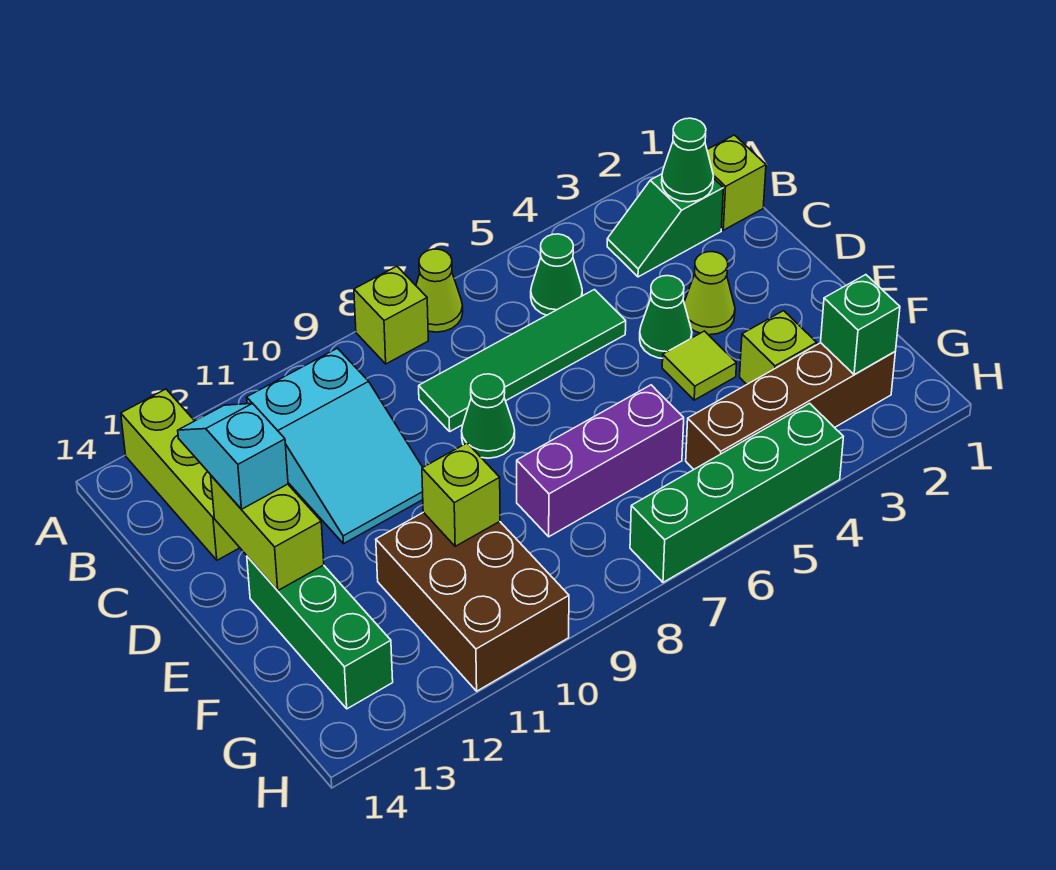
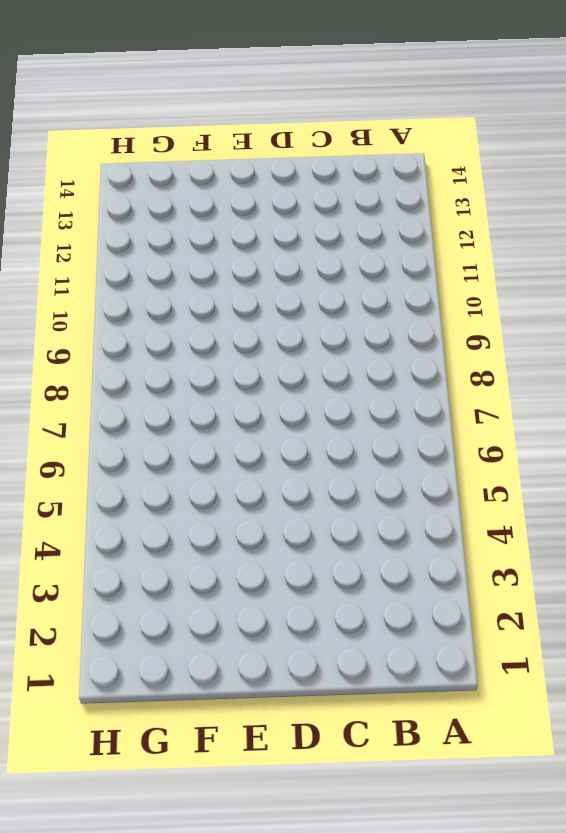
none -> lime 1x1 cone [416,249,463,332]
none -> lime 1x1 brick [354,266,428,364]
none -> lime 1x3 brick [121,389,240,560]

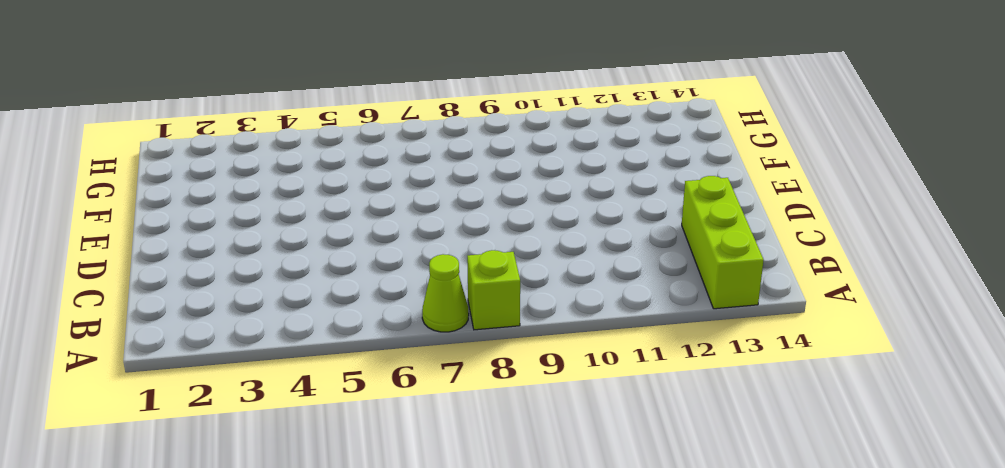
none -> lime 1x1 brick [707,135,766,230]
none -> green 1x2 slope [607,174,723,277]
none -> green 1x1 cone [531,234,582,315]

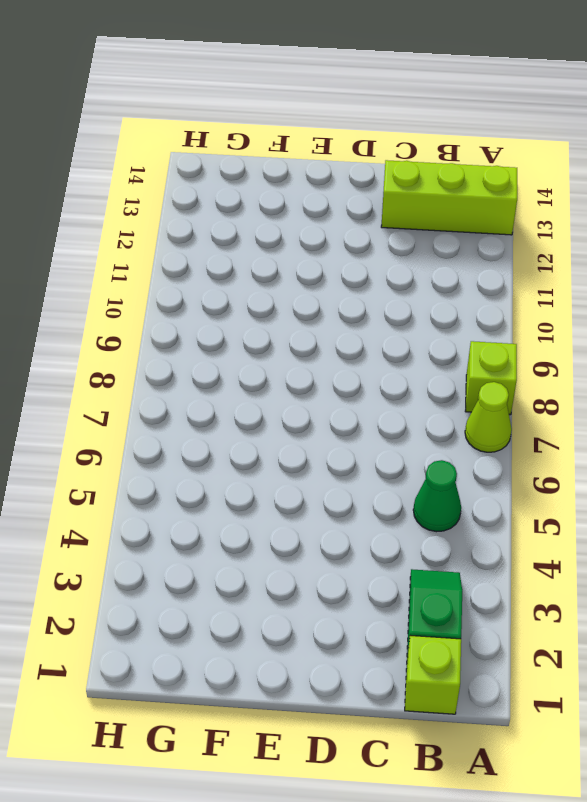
none -> cyan 2x3 slope [247,348,423,544]
none -> green 1x4 tile [419,290,626,431]
none -> lime 1x1 cone [684,252,735,335]

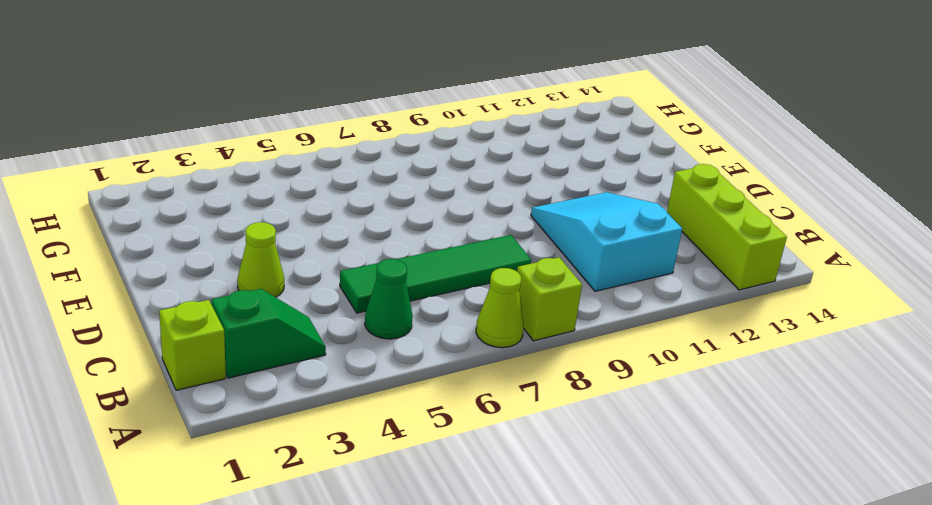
none -> green 1x1 cone [640,276,692,358]
none -> green 1x1 cone [462,374,515,458]
none -> lime 1x1 tile [662,331,737,400]

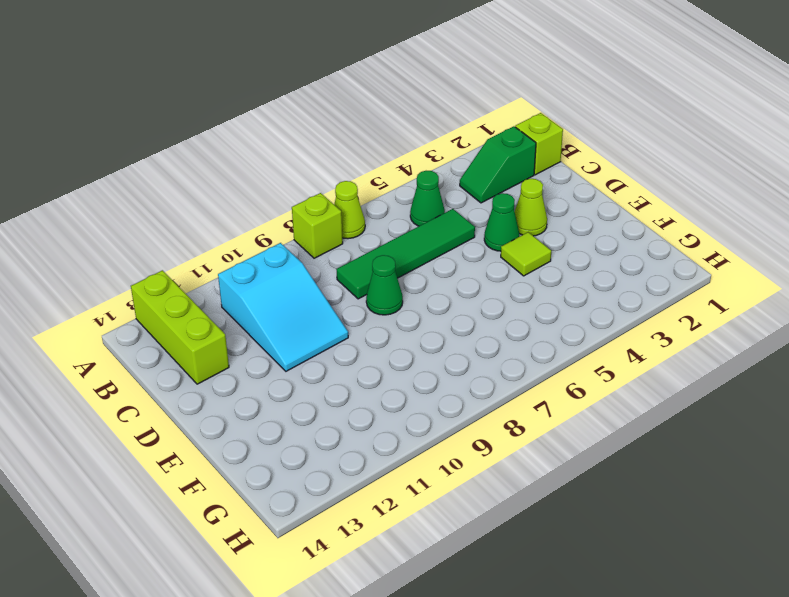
none -> green 1x3 brick [247,556,393,709]
none -> lime 1x1 brick [740,311,817,384]
none -> purple 1x3 brick [517,385,684,537]

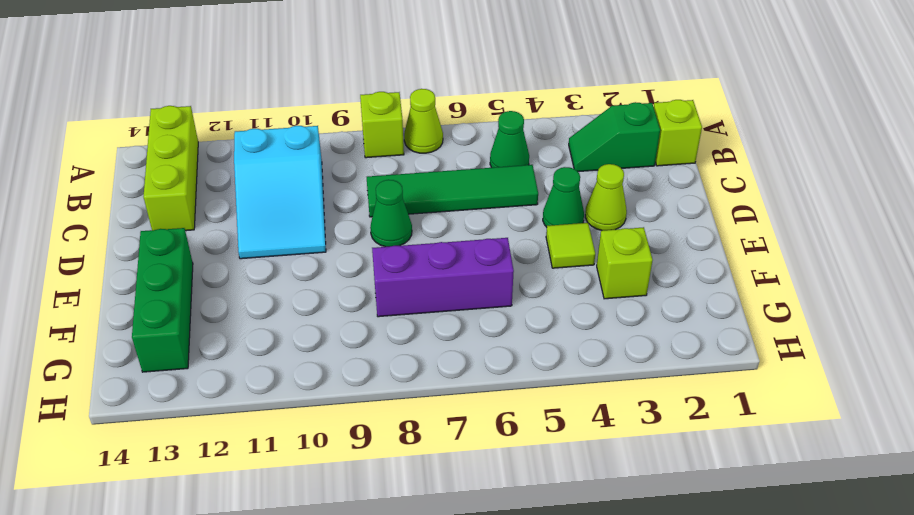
none -> brown 2x3 brick [376,512,569,691]
none -> brown 1x4 brick [686,343,895,469]
none -> green 1x4 brick [630,403,843,582]

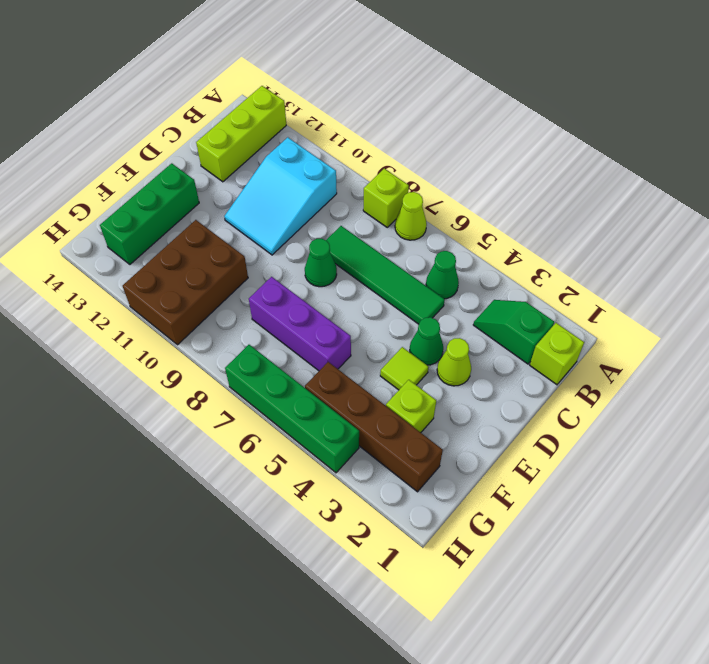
none -> green 1x1 cone [662,118,713,202]
none -> lime 1x2 brick [211,476,324,590]
none -> lime 1x1 brick [422,443,500,546]

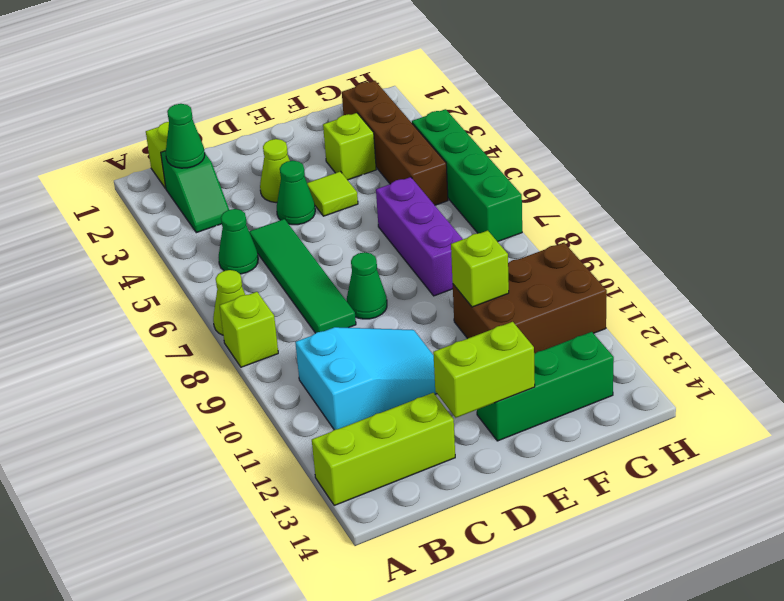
none -> green 1x1 brick [821,275,900,375]
none -> cyan 1x2 slope [178,403,288,509]

